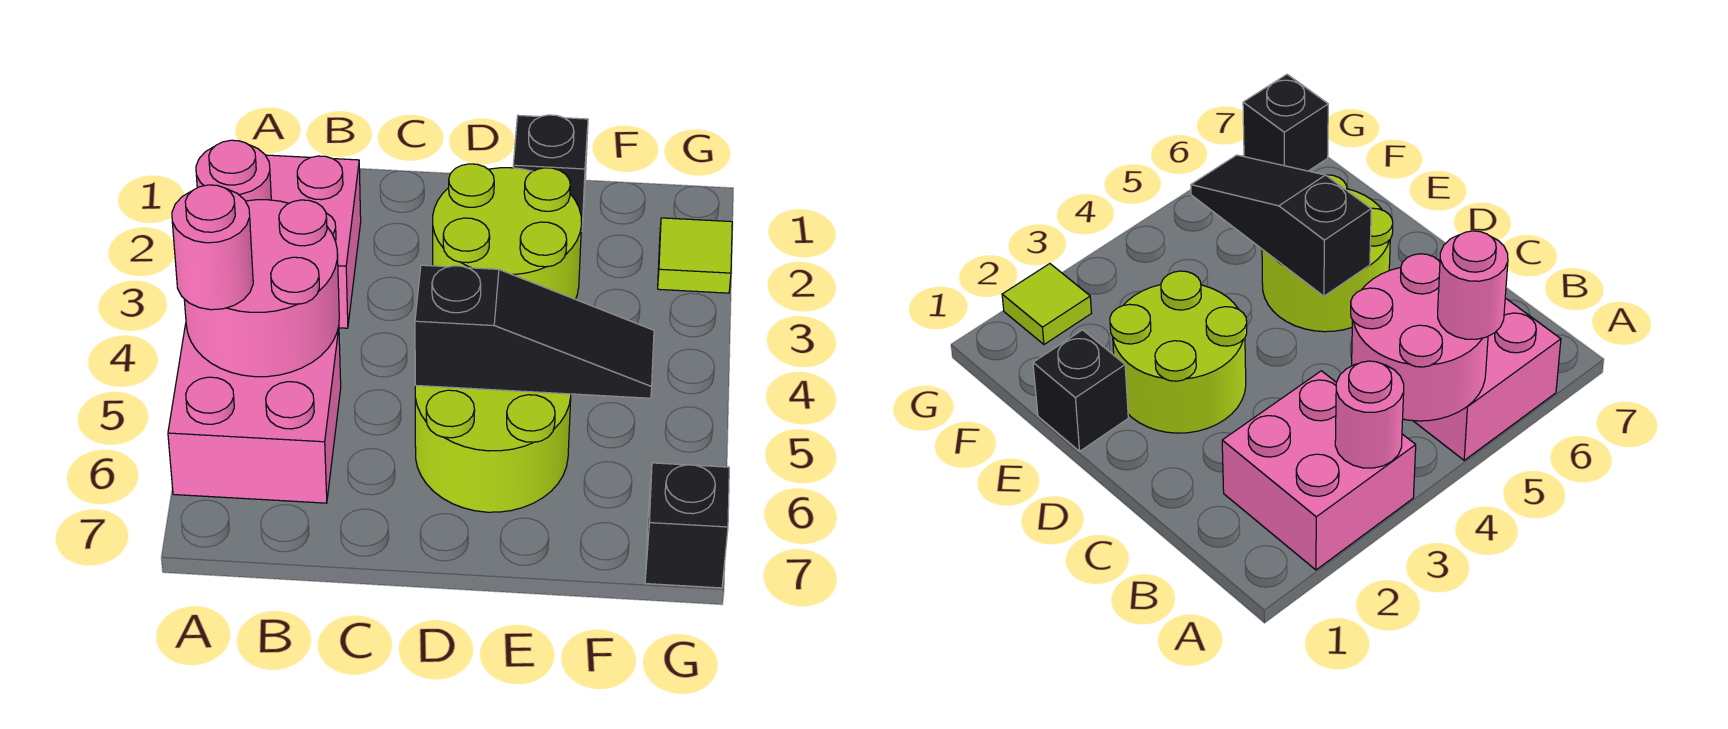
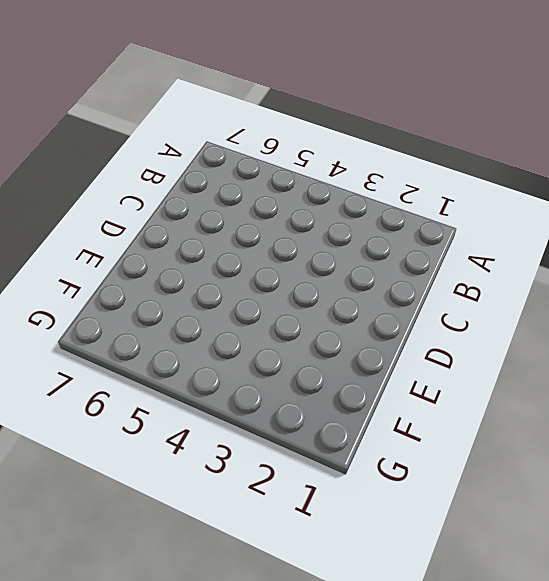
none -> pink 2x2 brick [266,155,361,328]
none -> pink 2x2 brick [168,324,341,503]

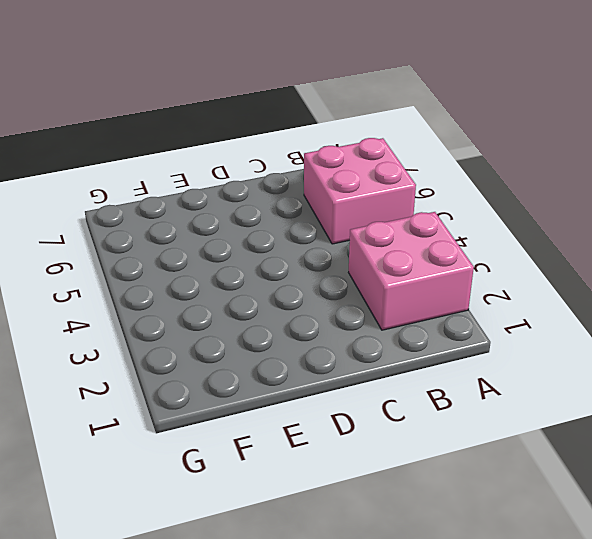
none -> lime 2x2 round brick [433,164,582,299]
none -> lime 2x2 round brick [415,386,571,512]

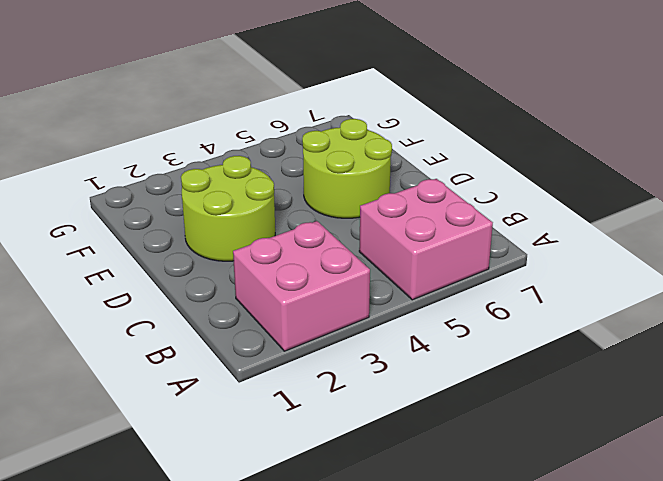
none -> black 1x1 brick [513,115,588,231]
none -> lime 1x1 tile [658,218,732,293]

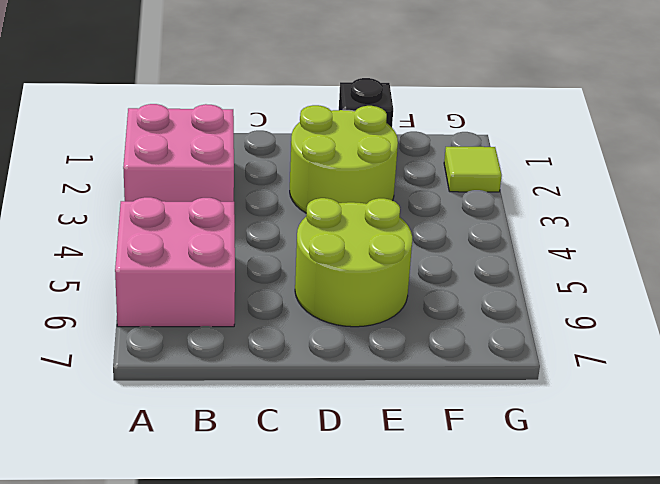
none -> black 1x1 brick [645,463,729,588]
none -> pink 1x1 round brick [196,140,271,201]

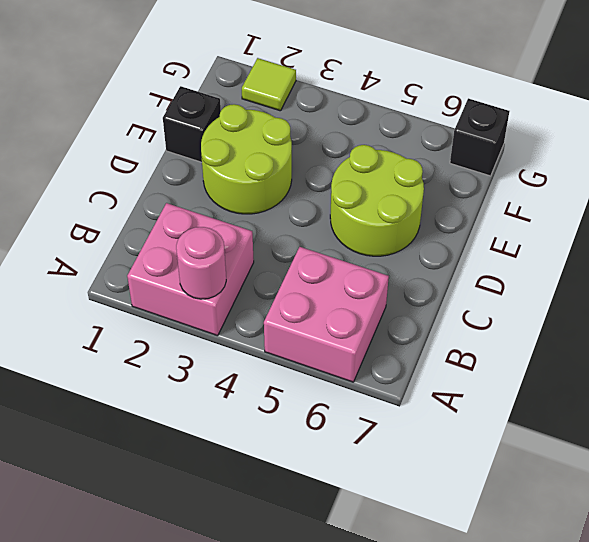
none -> pink 2x2 round brick [184,200,339,377]
none -> black 1x3 slope [415,265,654,398]

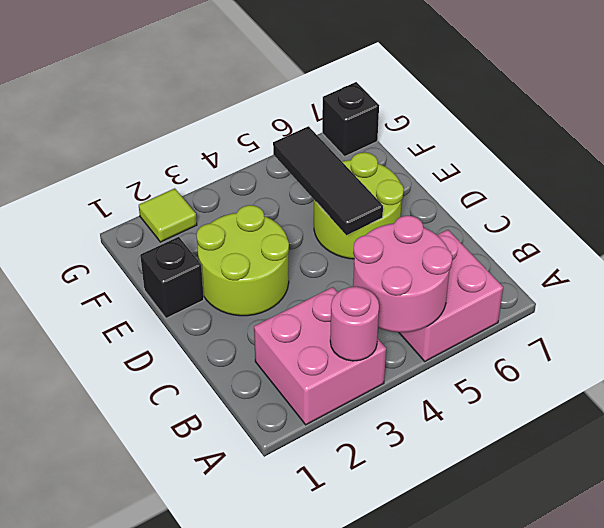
black 1x3 tile [273,126,383,235] -> black 1x3 slope [415,265,654,398]
none -> pink 1x1 round brick [172,185,253,310]

